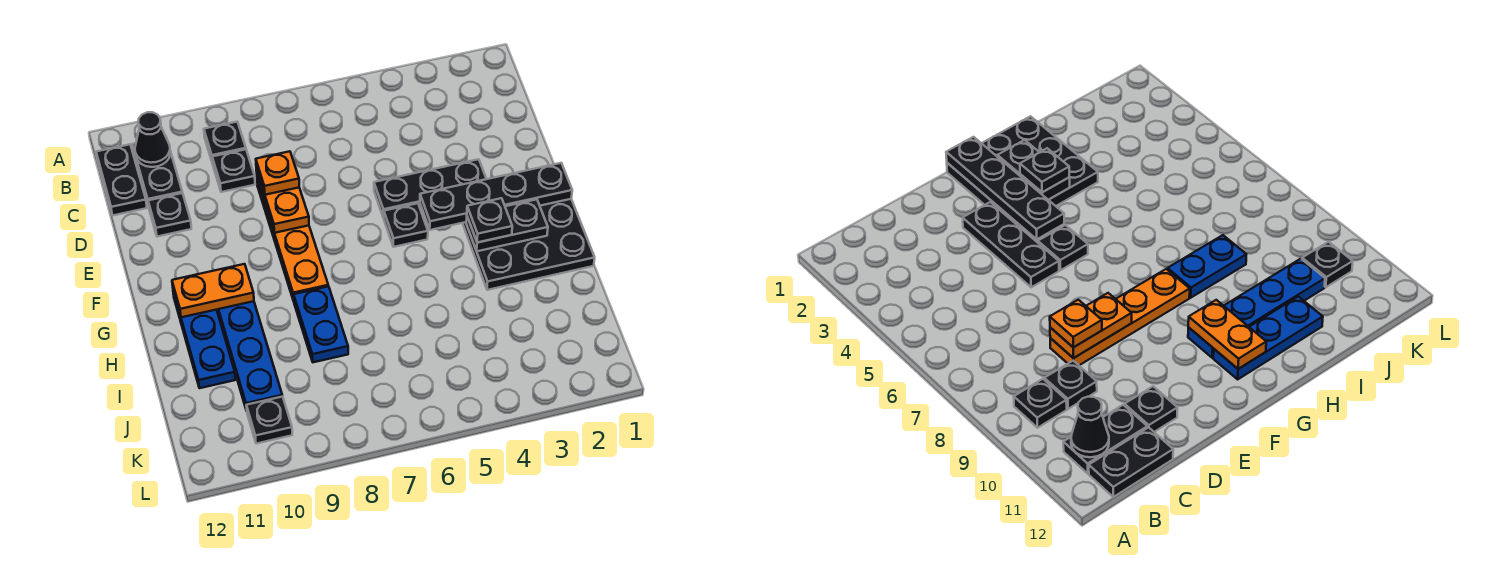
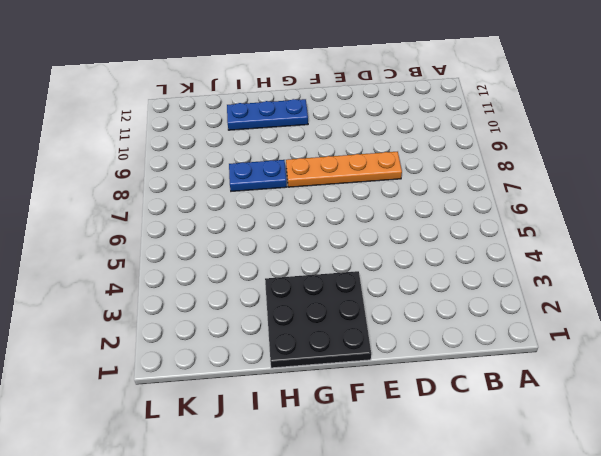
none -> black 1x1 plate [204,122,246,164]
none -> black 1x2 plate [132,143,182,206]
none -> black 1x2 plate [96,144,147,216]

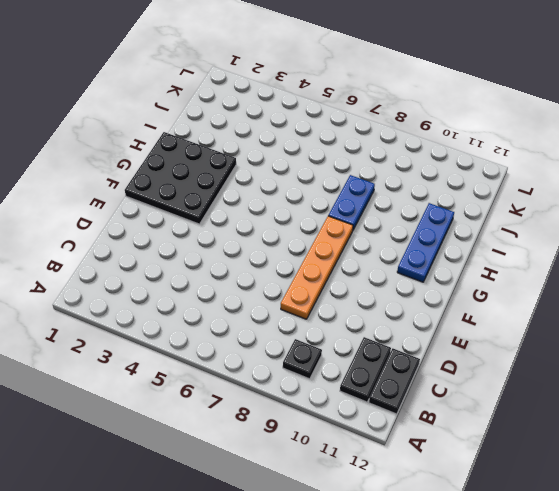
none -> black 1x1 plate [212,149,255,192]
none -> black 1x1 plate [148,193,191,237]
none -> black 1x3 plate [374,159,486,218]

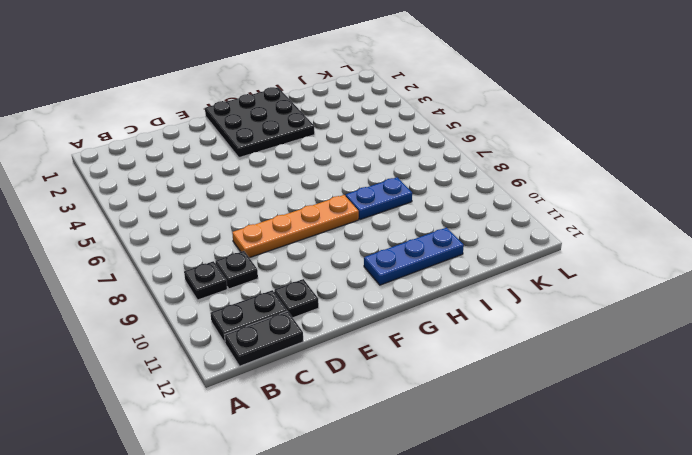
none -> black 1x3 plate [374,159,486,218]
none -> black 1x1 plate [384,203,428,247]
none -> blue 1x4 plate [217,301,282,411]

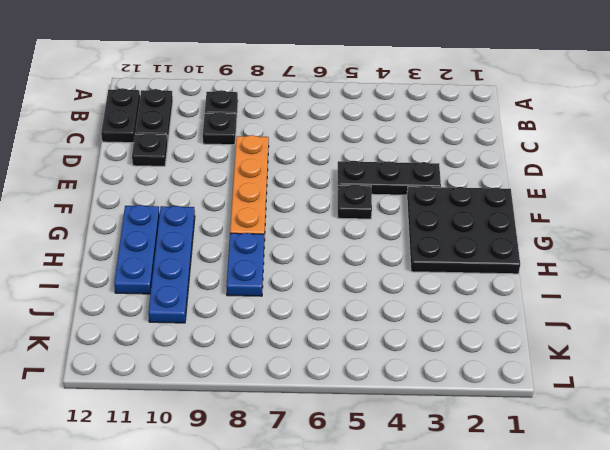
none -> black 1x1 plate [246,397,292,444]
none -> black 1x1 cone [135,112,170,167]
none -> orange 1x2 plate [256,169,309,233]

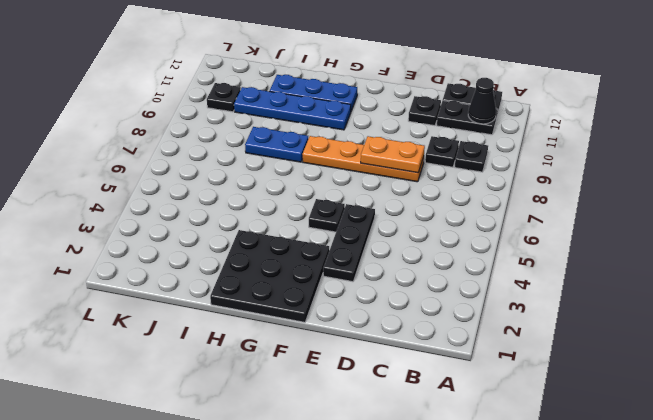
none -> black 1x4 plate [420,163,572,230]
none -> black 1x2 plate [466,199,548,251]
none -> orange 1x2 plate [172,264,254,317]

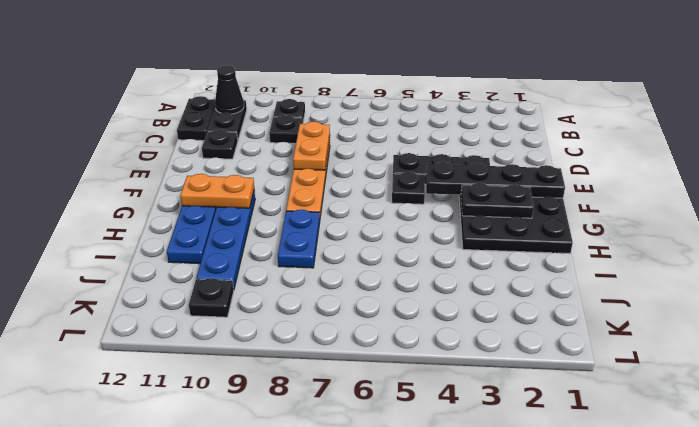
none -> orange 1x1 plate [256,151,299,195]
none -> black 1x1 plate [467,198,512,243]

